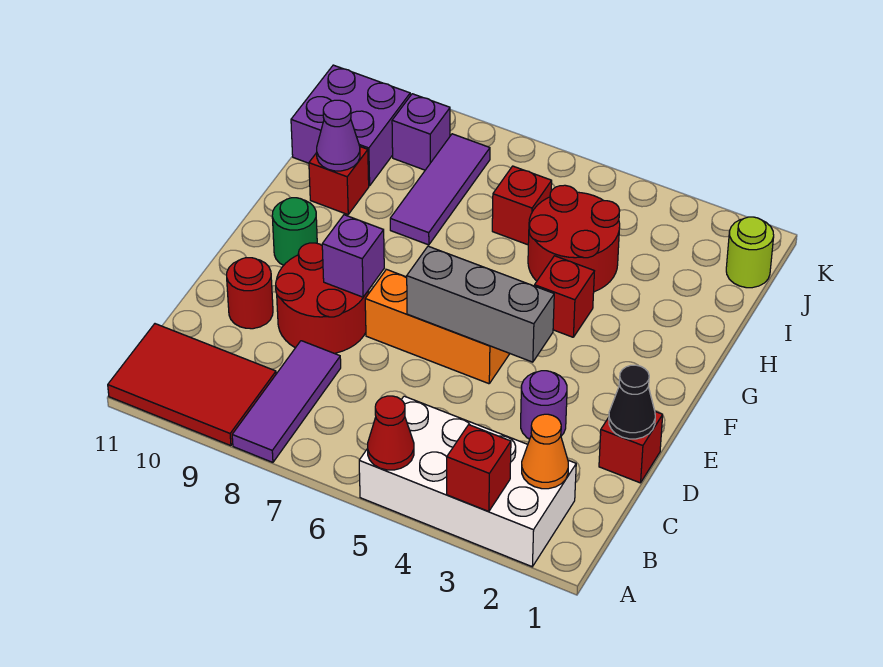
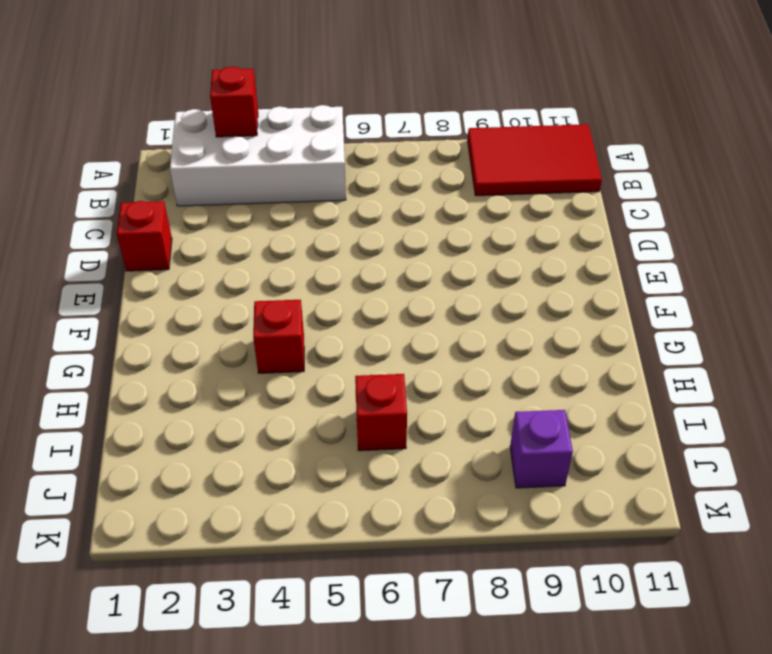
none -> purple 1x3 tile [232,341,341,462]
none -> purple 1x1 round brick [521,371,567,439]
none -> red 2x2 round brick [276,243,368,353]

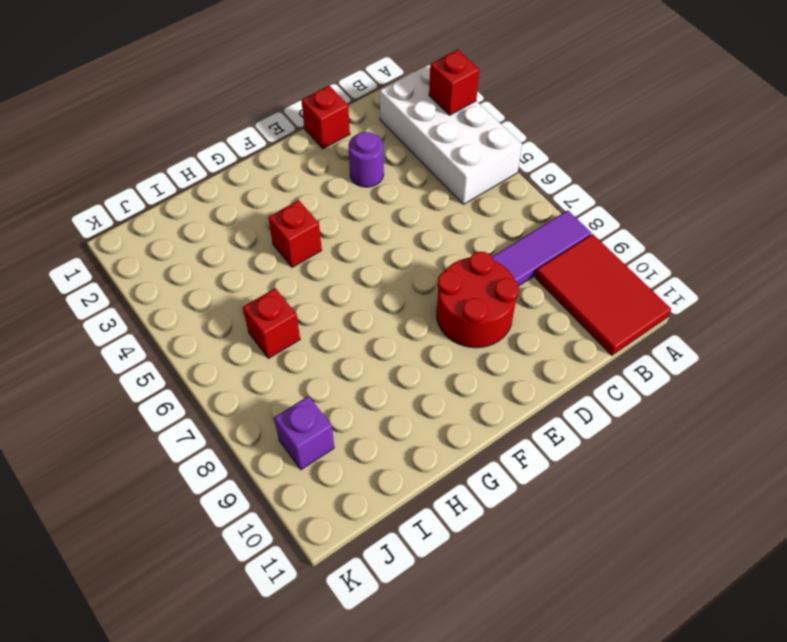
none -> red 1x1 round brick [227,258,273,329]
none -> orange 1x3 brick [365,269,510,384]
none -> green 1x1 round brick [272,198,317,265]

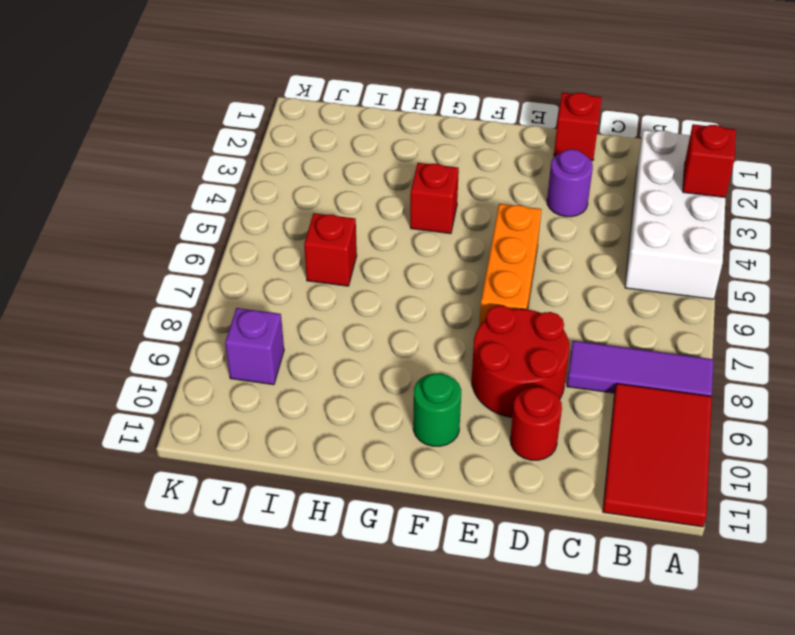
none -> red 2x2 round brick [528,185,620,292]
none -> purple 1x3 tile [390,134,490,245]
none -> red 1x1 brick [309,147,369,215]

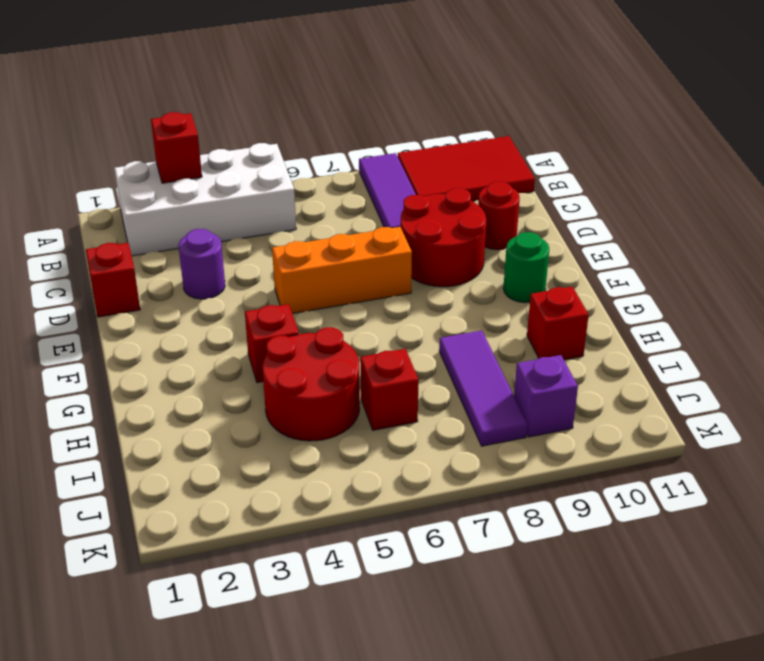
none -> purple 2x2 brick [291,65,410,186]
none -> lime 1x1 round brick [726,217,774,288]
none -> red 1x1 cone [368,396,414,470]

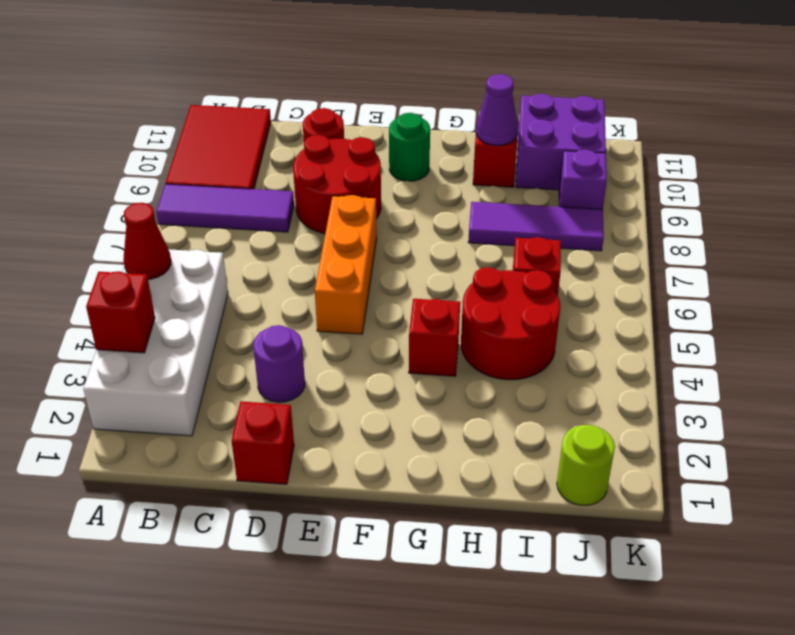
none -> orange 1x1 cone [522,414,568,489]
none -> black 1x1 cone [609,365,655,439]
none -> grey 1x3 brick [407,246,554,362]

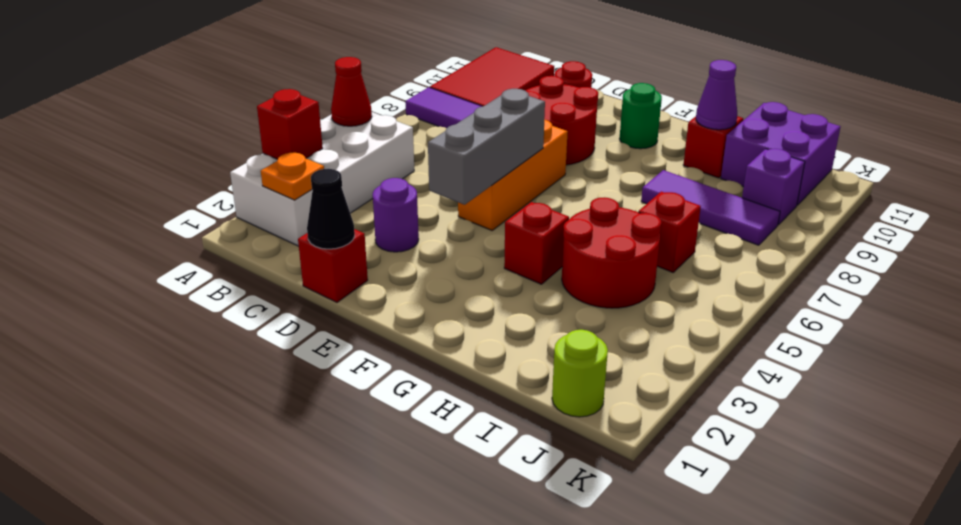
orange 1x1 plate [261,153,324,200] -> orange 1x1 cone [522,414,568,489]
none -> purple 1x1 brick [322,215,384,297]

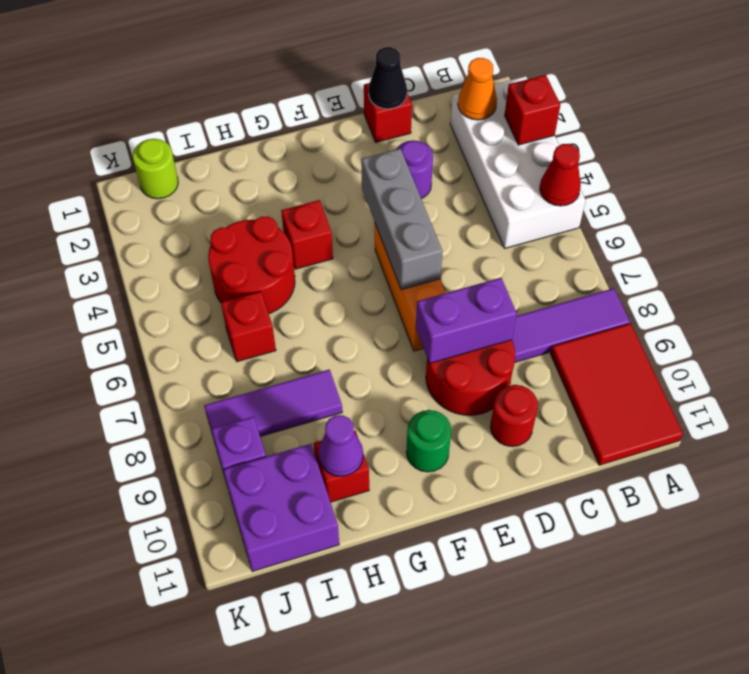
purple 1x2 brick [416,278,517,363] -> purple 1x1 brick [322,215,384,297]

